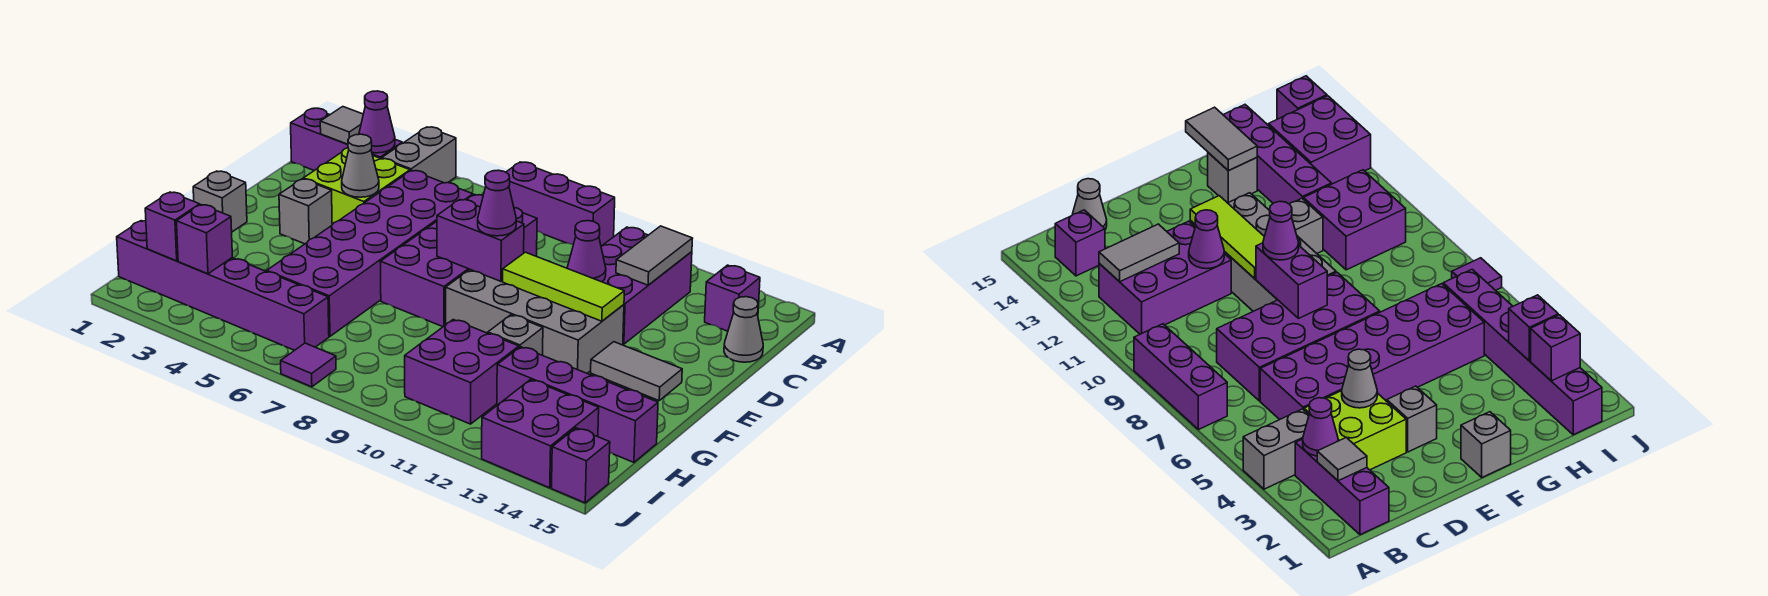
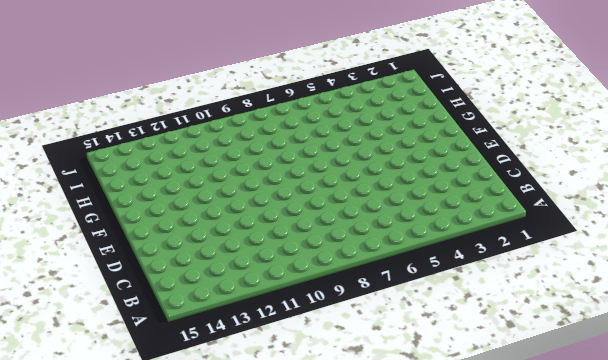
none -> grey 1x2 brick [382,127,456,183]
none -> purple 1x3 brick [506,162,615,246]
none -> purple 1x3 brick [291,108,402,171]
none -> purple 2x3 brick [601,227,692,344]

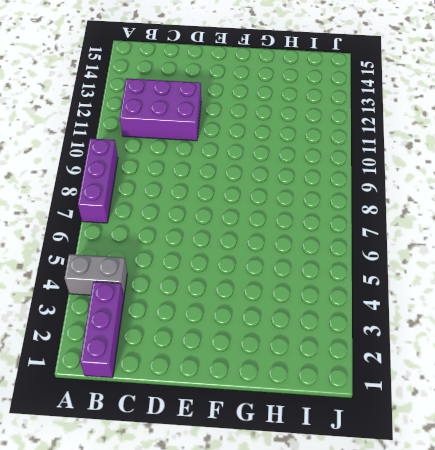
none -> purple 1x1 brick [705,265,760,331]
none -> lime 2x2 brick [303,148,410,224]
none -> purple 2x6 brick [267,170,473,336]
none -> purple 2x4 brick [380,195,537,327]

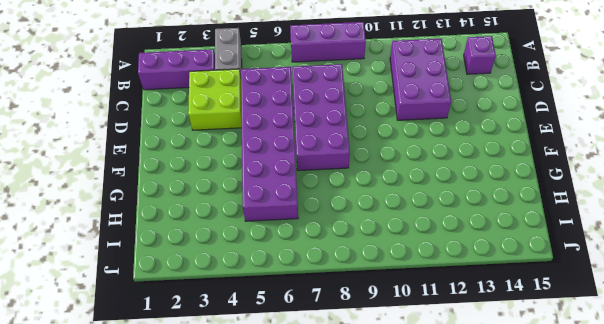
none -> grey 1x1 cone [724,297,763,362]
none -> grey 1x1 brick [279,179,332,244]
none -> grey 2x4 brick [446,270,624,373]
none -> grey 1x1 brick [193,171,247,232]

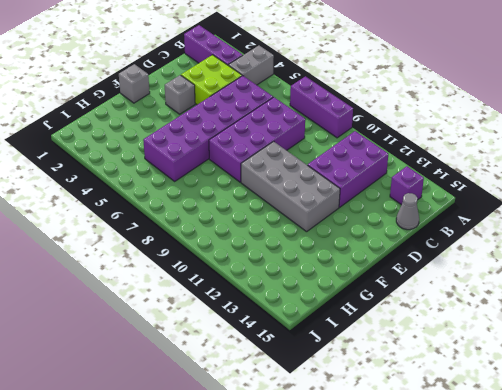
none -> grey 1x1 brick [488,315,543,355]
none -> grey 1x1 brick [1208,153,1257,203]
none -> purple 2x2 brick [405,320,519,424]
none -> purple 1x4 brick [497,347,658,462]

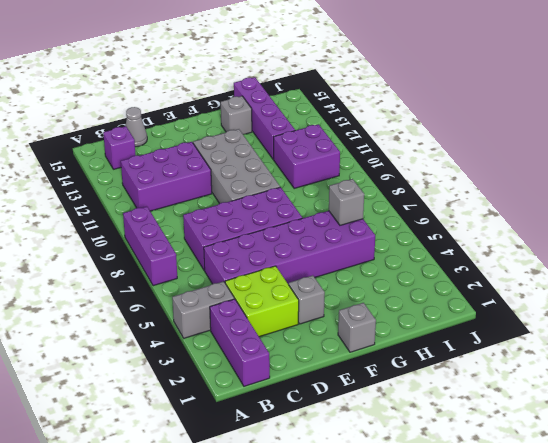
grey 1x1 brick [329,179,364,225] -> grey 1x1 brick moved to [488,315,543,355]
none -> purple 1x6 brick [117,221,329,350]
none -> purple 2x2 brick [482,380,599,488]
none -> purple 1x1 tile [281,343,336,387]
none -> purple 1x1 brick [552,428,610,503]

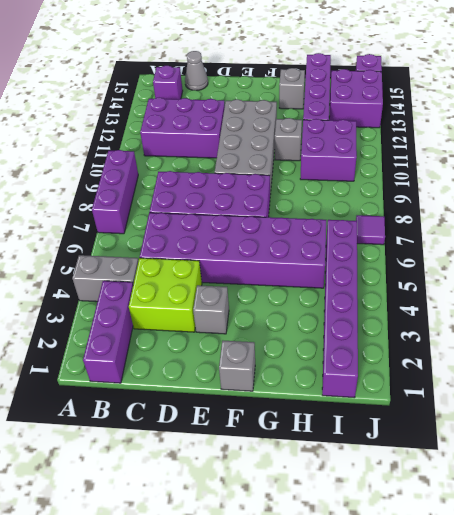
none -> grey 1x1 tile [320,107,363,144]
none -> purple 1x1 cone [359,91,395,153]
none -> grey 1x2 tile [616,226,693,285]
none -> grey 1x1 cone [342,134,379,197]

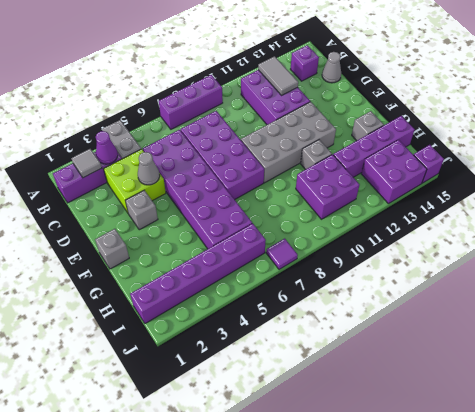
none -> purple 1x1 cone [567,221,606,282]
none -> purple 1x2 brick [437,200,524,281]
none -> lime 1x3 tile [503,252,624,321]
none -> grey 1x2 tile [591,342,682,401]

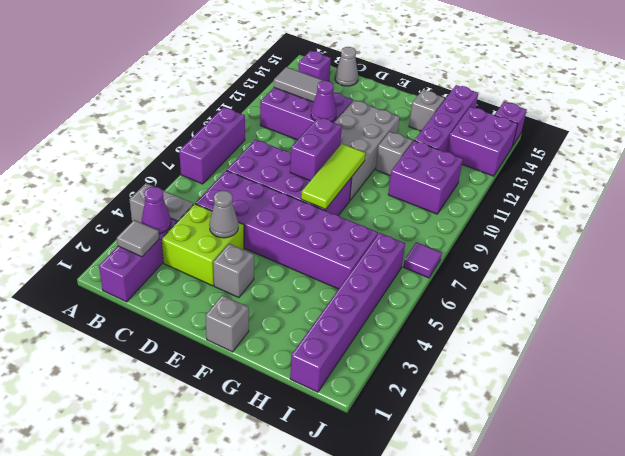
lime 1x3 tile [301,144,365,209] -> lime 1x3 tile moved to [503,252,624,321]
none -> grey 1x2 tile [591,342,682,401]
none -> purple 1x1 brick [145,192,200,261]
none -> purple 1x1 brick [177,205,232,274]
none -> purple 1x1 cone [478,170,516,236]

